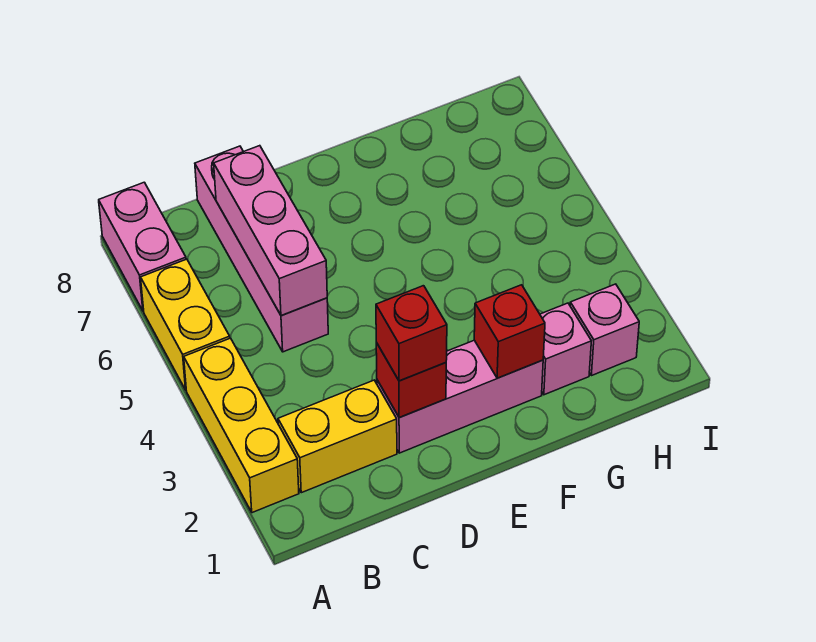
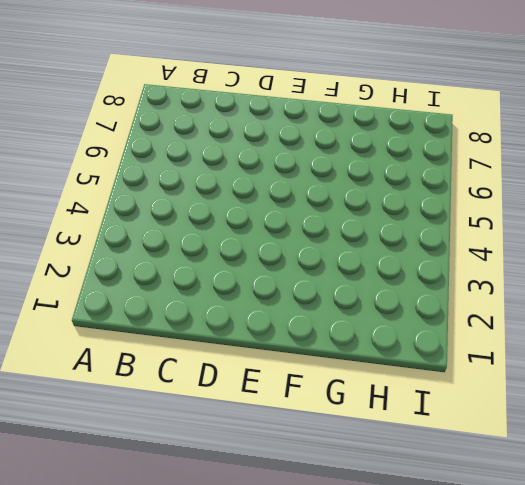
none -> yellow 1x3 brick [184,338,299,513]
none -> yellow 1x2 brick [141,259,230,390]
none -> pink 1x2 brick [99,182,186,311]

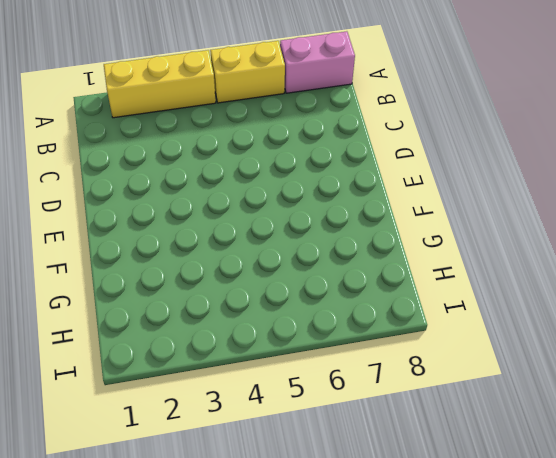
none -> yellow 1x2 brick [278,380,397,493]
none -> pink 1x4 brick [195,146,328,352]
none -> pink 1x3 brick [377,340,543,453]

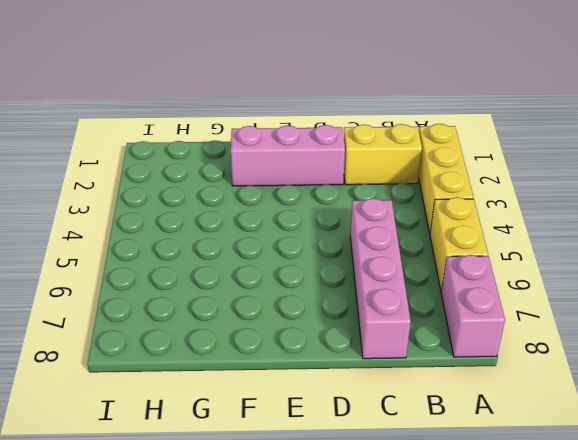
none -> pink 1x1 brick [540,303,591,395]
none -> pink 1x1 brick [570,284,639,376]
none -> pink 1x3 brick [214,146,327,316]

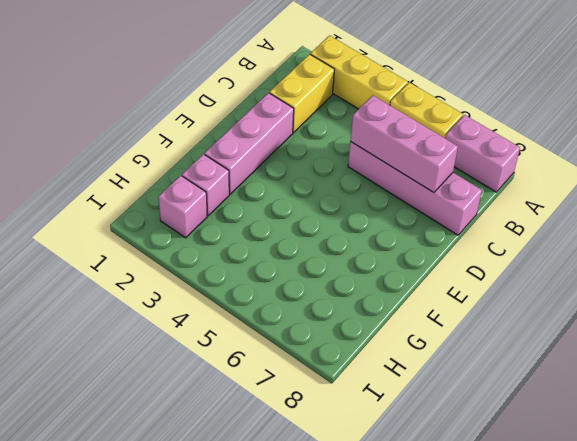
none -> red 1x1 brick [376,343,446,418]
none -> red 1x1 brick [474,285,545,378]
none -> red 1x1 brick [376,286,447,381]

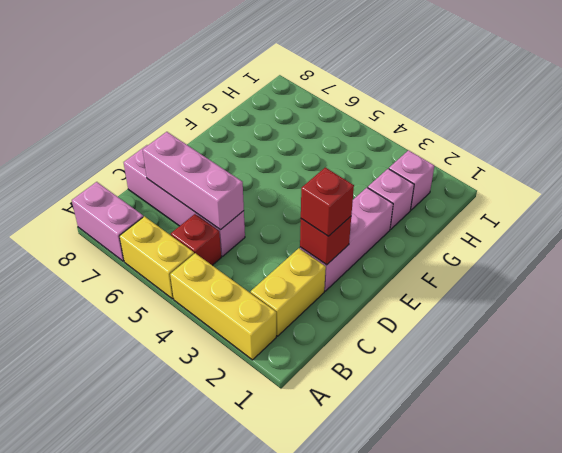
red 1x1 brick [171,214,221,265] -> red 1x1 brick moved to [474,285,545,378]

